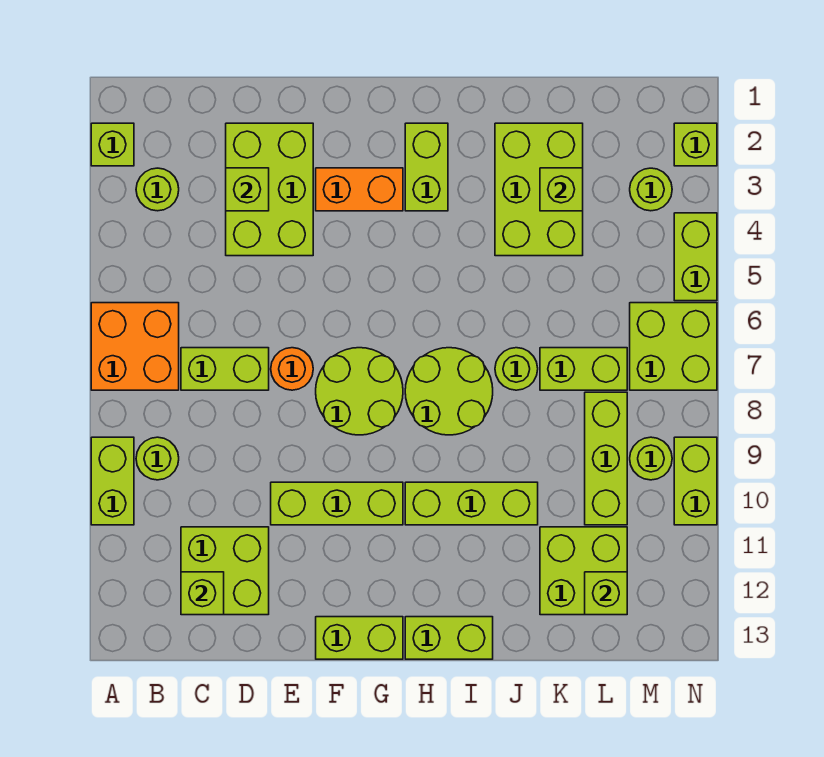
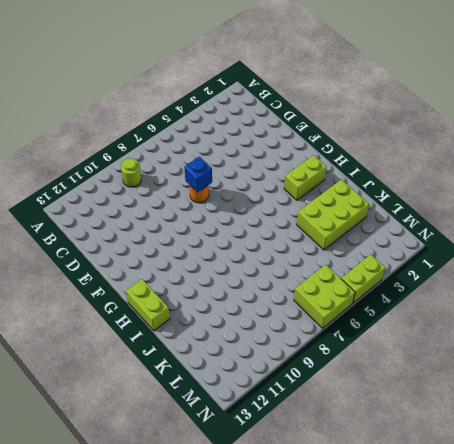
blue 1x1 brick [184,157,212,192] -> none
none -> lime 1x1 brick [91,123,134,166]
none -> orange 2x2 brick [91,303,179,390]
none -> lime 1x2 brick [91,437,134,525]
none -> lime 1x1 round brick [136,168,179,211]

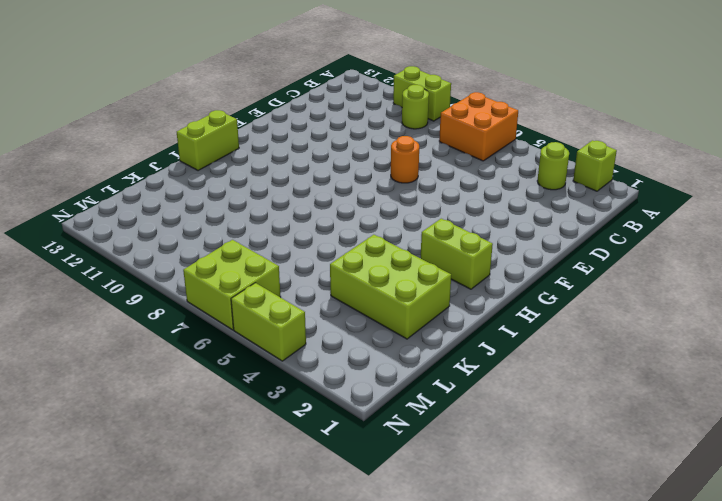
none -> lime 1x2 brick [181,348,269,390]
none -> lime 2x2 brick [181,527,269,615]
none -> lime 2x3 brick [226,123,313,256]
none -> lime 1x3 brick [271,482,403,525]

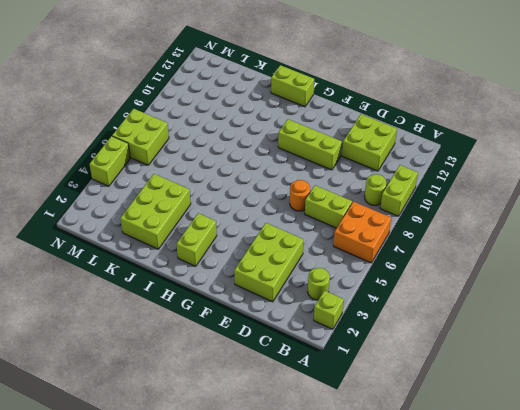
none -> orange 1x2 brick [316,168,403,211]
none -> lime 2x2 round brick [316,348,403,435]
none -> lime 1x2 brick [316,617,403,659]
none -> lime 2x2 round brick [405,348,493,435]

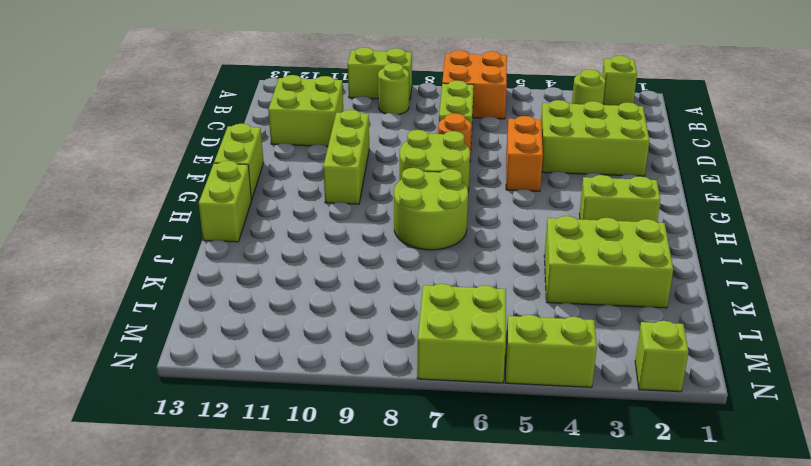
orange 1x2 brick [506,116,543,191] -> orange 1x2 brick moved to [316,168,403,211]
none -> lime 1x3 brick [405,482,538,525]
none -> lime 1x1 round brick [495,348,538,390]
none -> lime 1x2 brick [540,348,627,390]
none -> lime 2x2 brick [540,527,627,615]

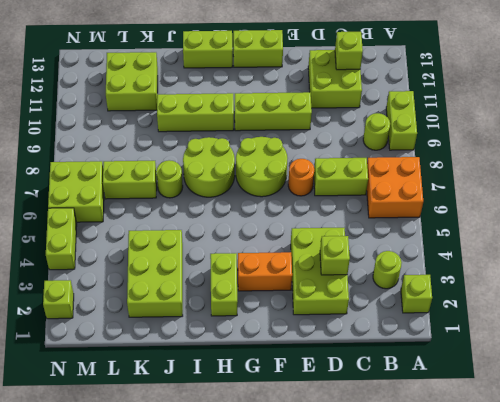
none -> lime 1x3 brick [585,392,627,525]
none -> lime 1x1 round brick [630,168,672,211]
none -> lime 1x1 round brick [630,437,672,480]
none -> lime 1x2 brick [674,437,717,525]

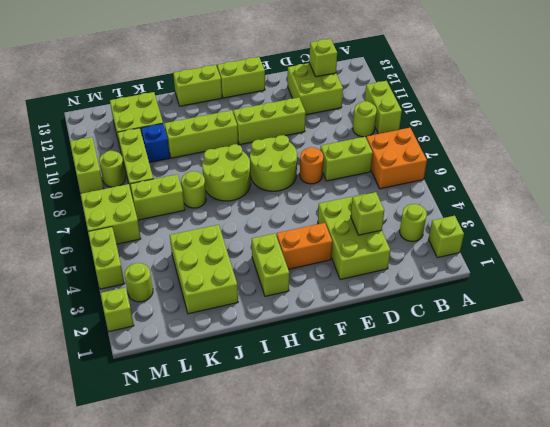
blue 1x1 brick [141,124,170,163] -> none
none -> lime 1x1 brick [540,168,583,211]
none -> lime 1x1 brick [585,572,627,615]

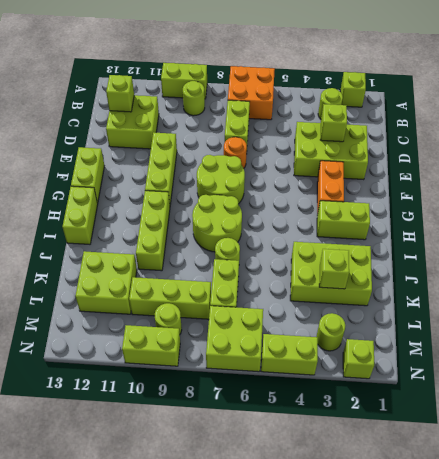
none -> lime 1x1 brick [585,572,627,615]

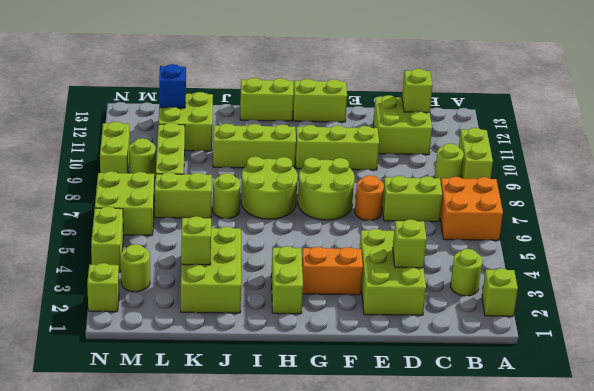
blue 1x1 brick [159,64,186,108] -> lime 1x1 brick [585,572,627,615]

